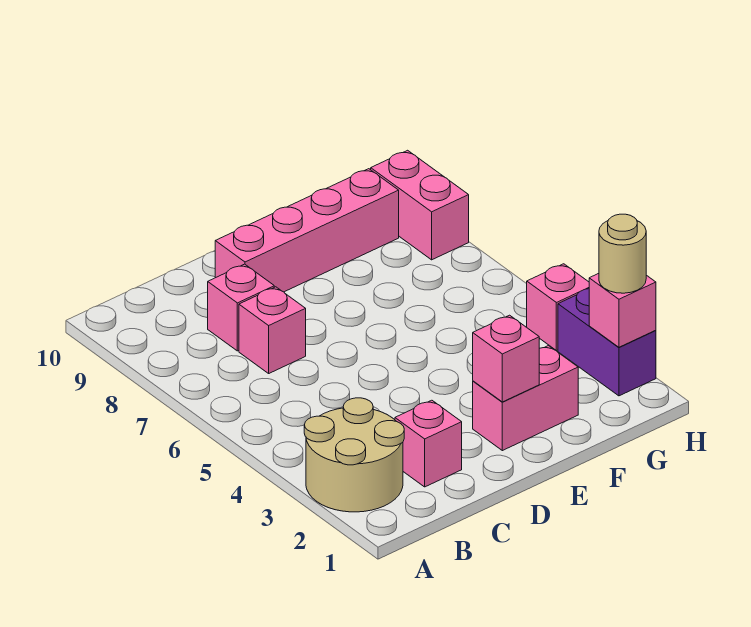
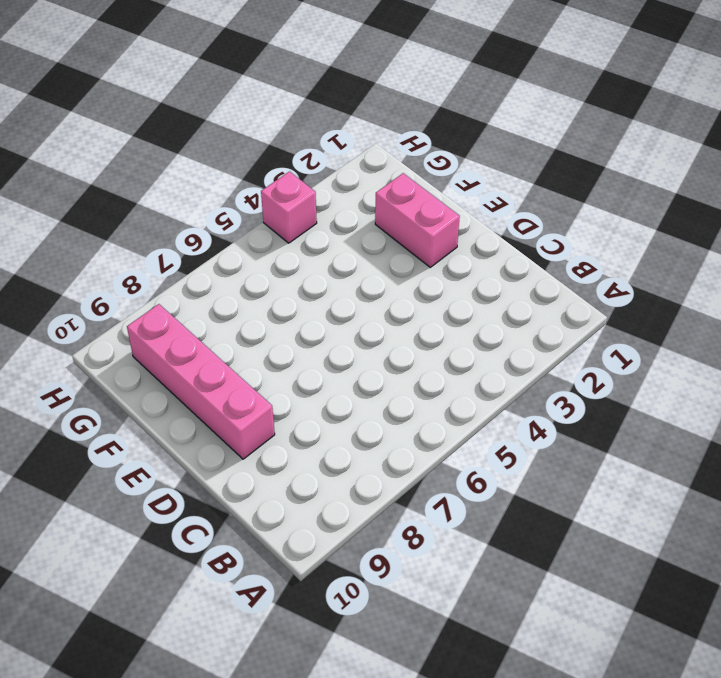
none -> tan 2x2 round brick [304,398,404,512]
none -> pink 1x1 brick [395,400,462,487]
none -> pink 1x1 brick [239,287,306,373]

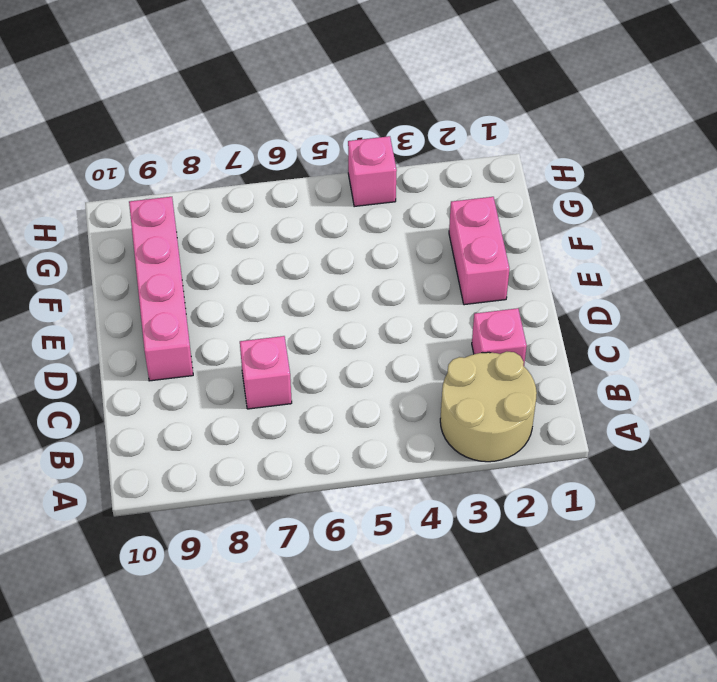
none -> pink 1x1 brick [208,264,274,351]
none -> purple 1x2 brick [558,289,656,396]
none -> pink 1x2 brick [371,150,469,260]

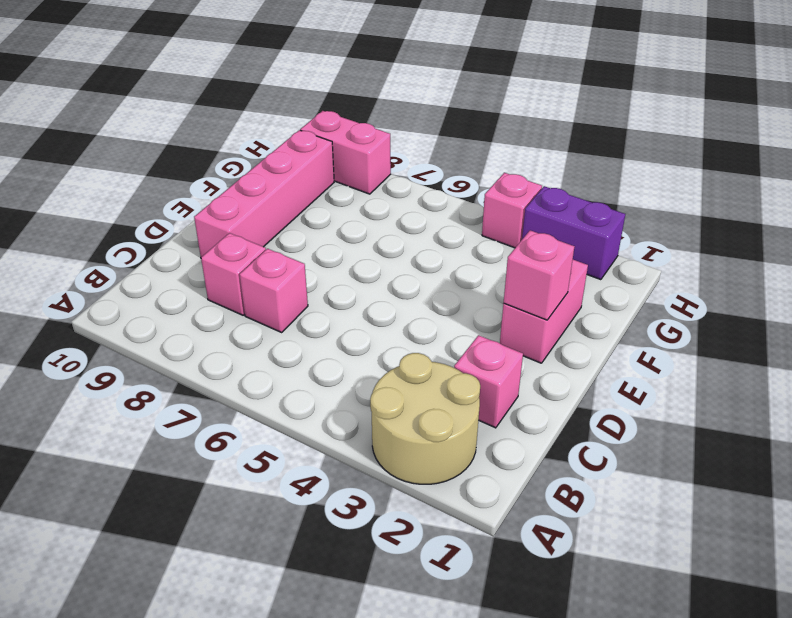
none -> pink 1x1 brick [589,273,656,347]
none -> tan 1x1 round brick [599,214,646,293]

